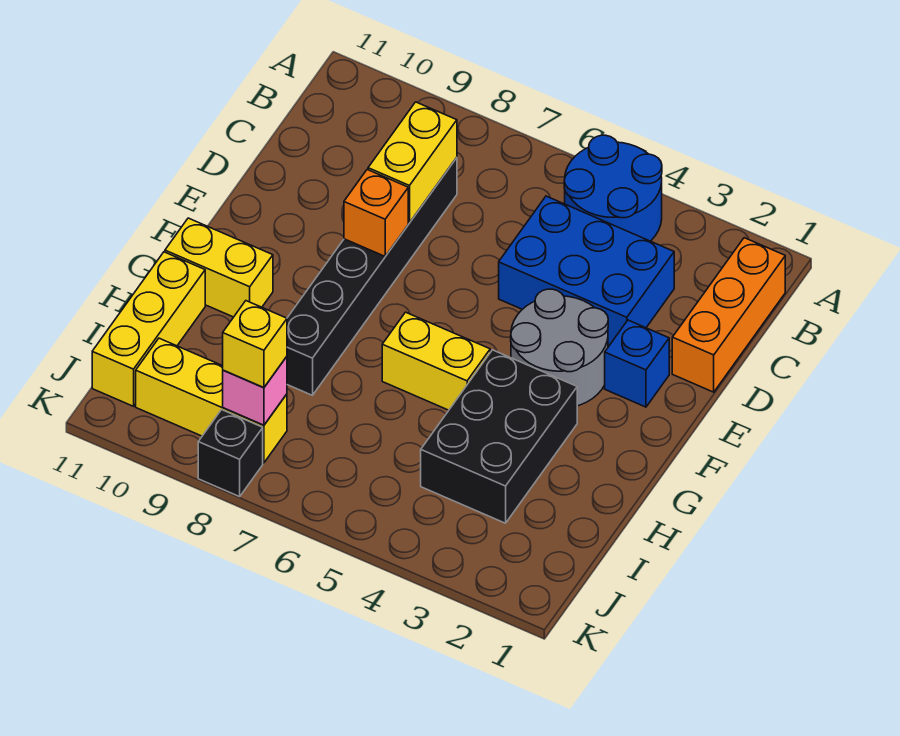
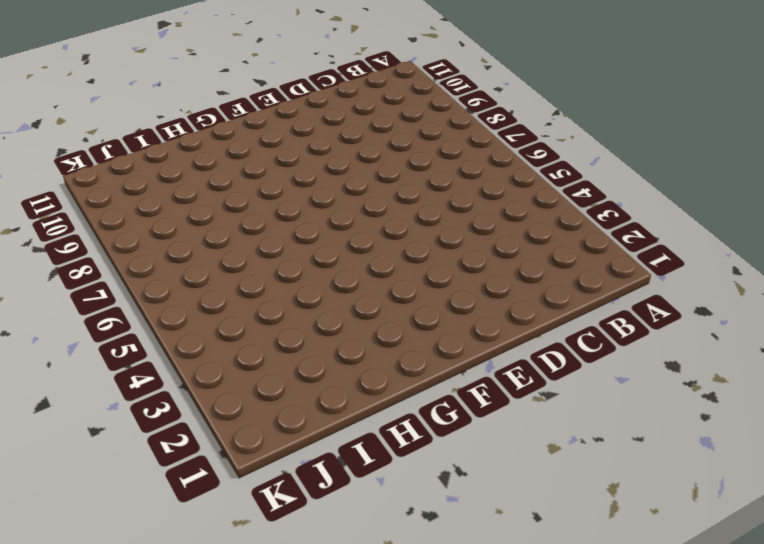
none -> blue 2x2 round brick [564,135,662,241]
none -> orange 1x3 brick [672,238,785,392]
none -> blue 2x3 brick [499,196,674,347]

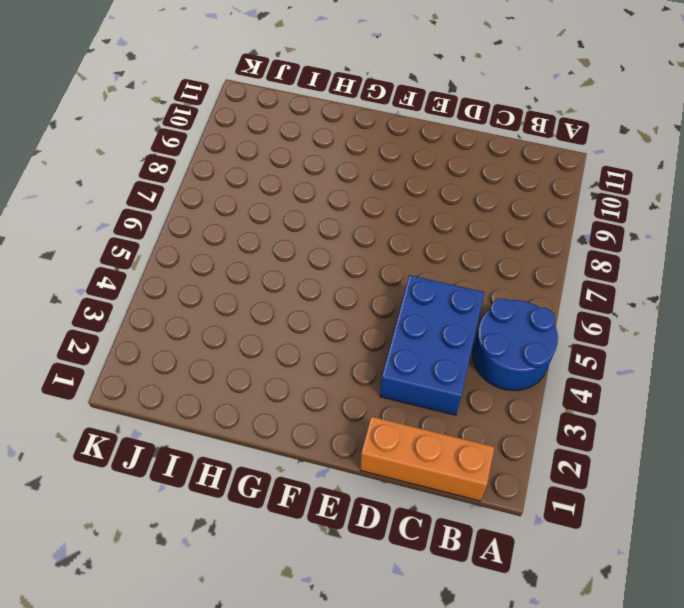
none -> black 1x6 brick [287,158,457,395]
none -> blue 1x1 brick [605,320,669,407]
none -> grey 2x2 round brick [511,289,608,406]

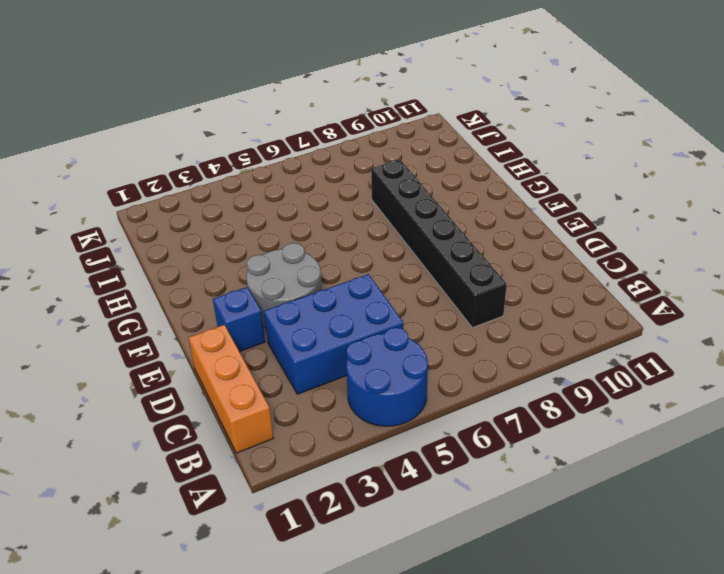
none -> black 2x3 brick [421,350,577,523]
none -> yellow 1x2 brick [382,312,490,410]
none -> yellow 1x2 brick [165,218,273,317]

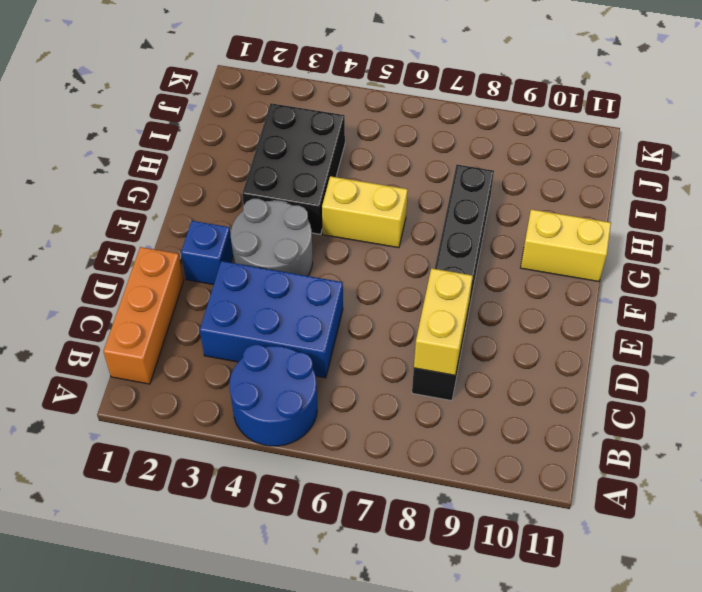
none -> yellow 1x3 brick [92,252,205,406]
none -> yellow 1x3 brick [136,338,287,463]
none -> black 1x1 brick [198,410,263,497]

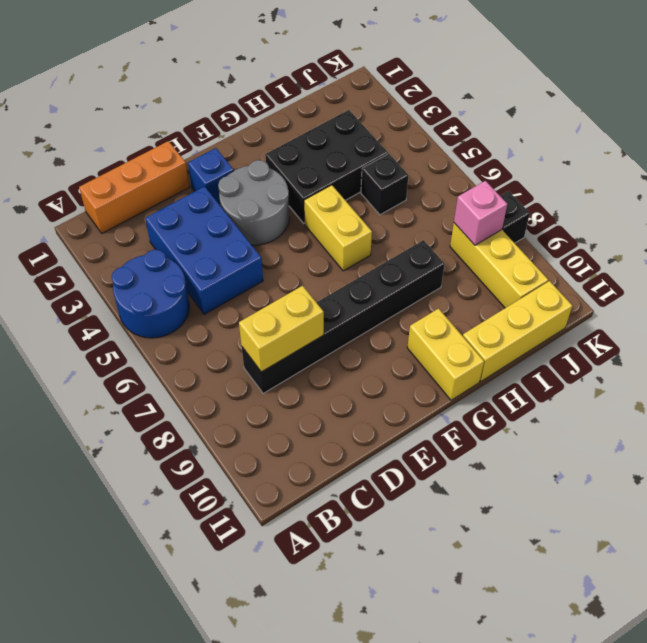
black 1x1 brick [361,154,409,215] -> none
none -> orange 1x1 brick [344,170,408,256]
none -> yellow 1x1 brick [223,301,287,388]

